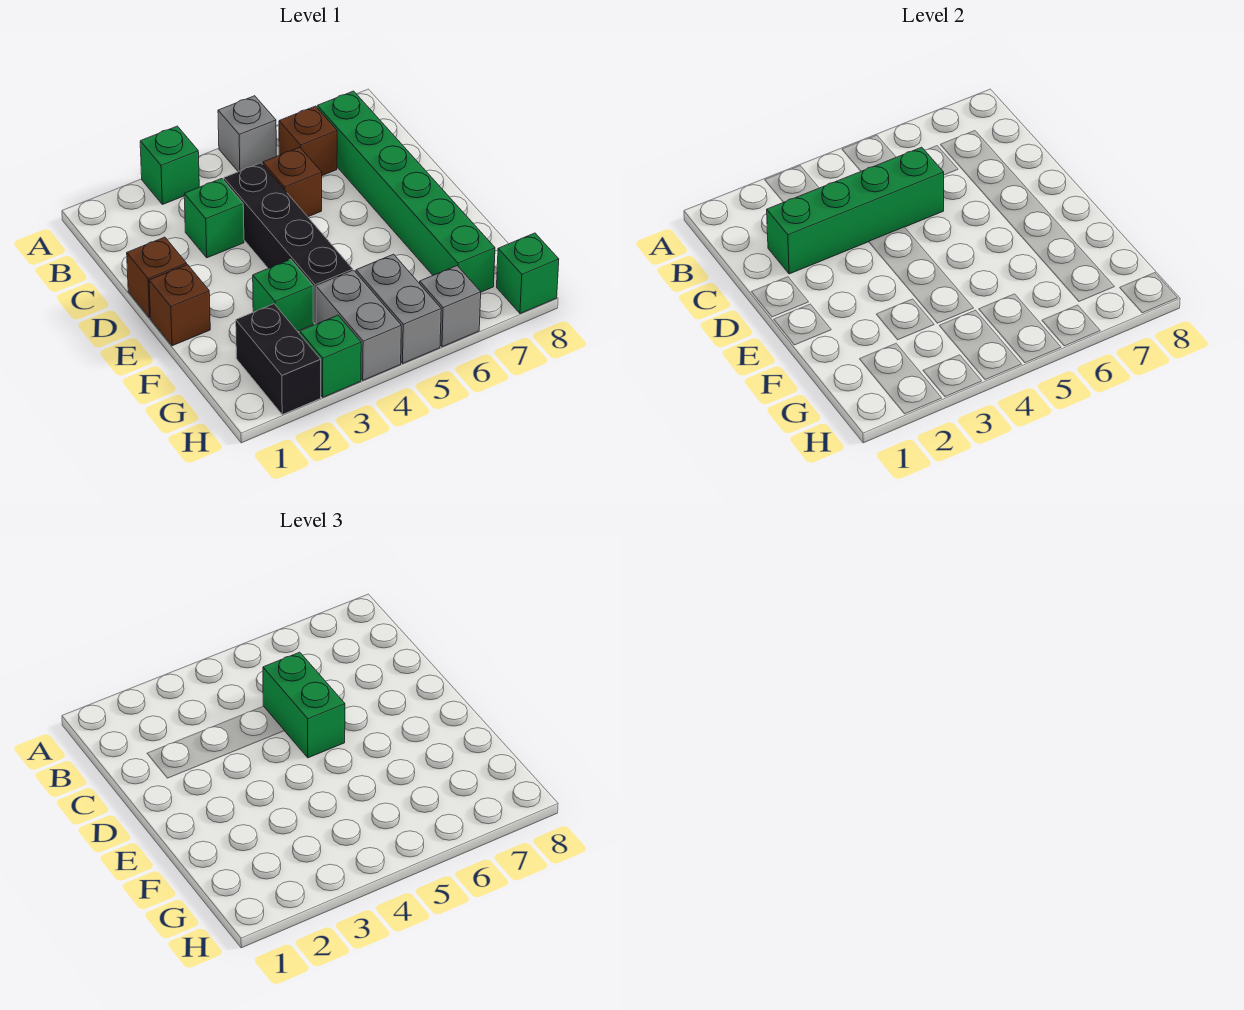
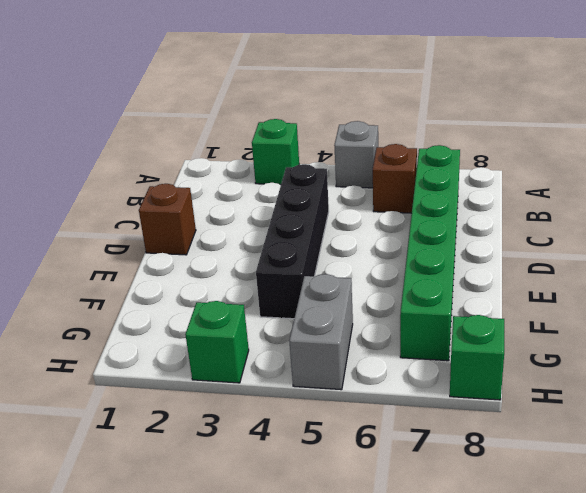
none -> green 1x1 brick [184,178,244,258]
none -> brown 1x1 brick [263,147,322,217]
none -> brown 1x1 brick [149,265,210,346]

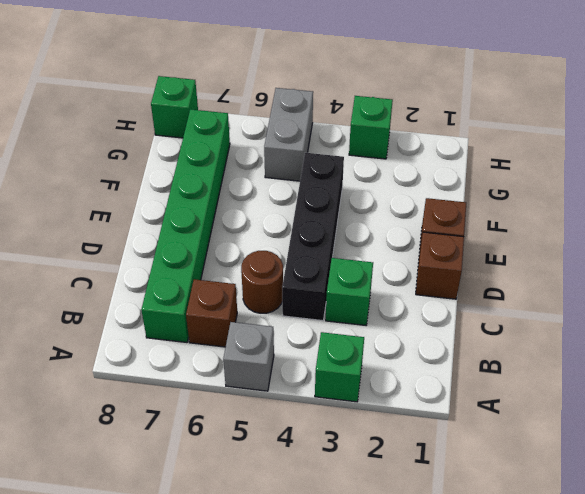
brown 1x1 round brick [241,251,283,313] -> brown 1x1 brick [263,147,322,217]
none -> green 1x1 brick [253,259,313,331]
none -> black 1x2 brick [236,304,321,415]
none -> grey 1x2 brick [316,271,401,380]

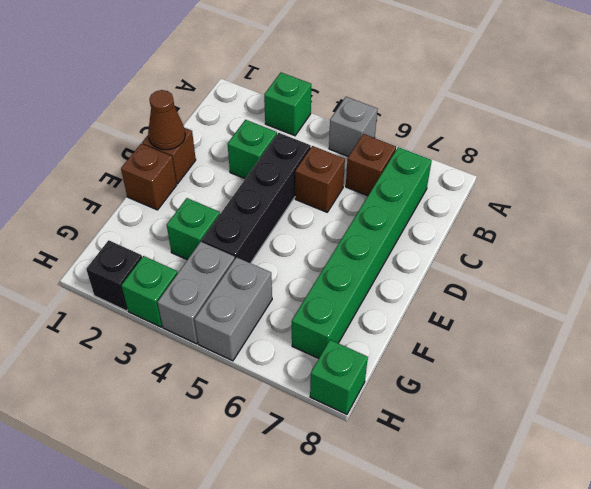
brown 1x1 cone [148,90,185,150] -> none
black 1x1 brick [86,240,142,311] -> black 1x2 brick [236,304,321,415]
none -> grey 1x1 brick [420,266,481,347]
none -> green 1x4 brick [767,147,944,274]
none -> green 1x2 brick [263,652,345,758]

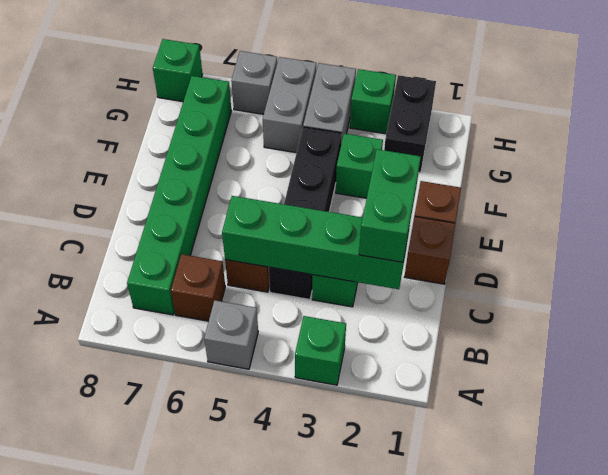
green 1x2 brick [359,149,421,262] -> green 1x2 brick moved to [263,652,345,758]

